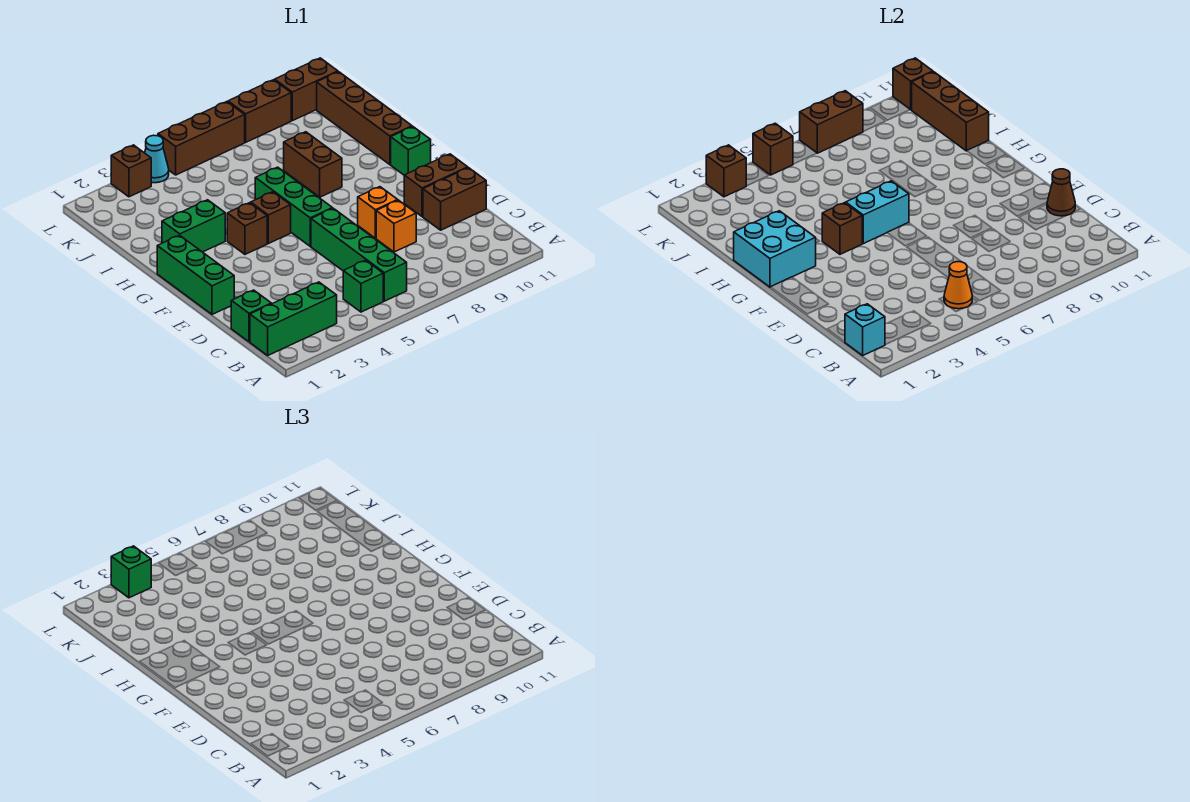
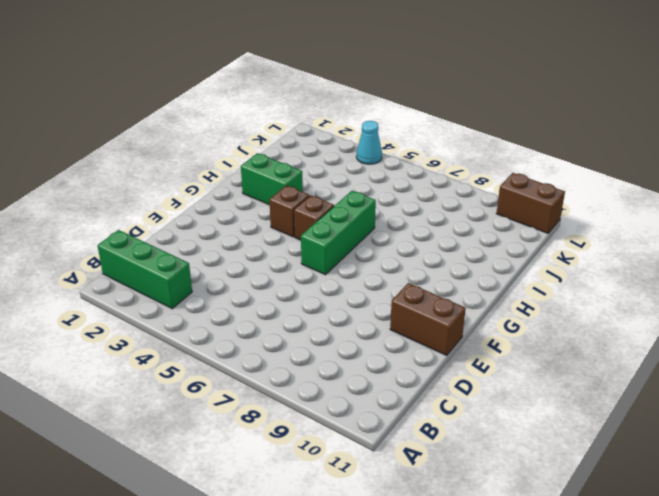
none -> green 1x1 brick [343,260,383,312]
none -> green 1x4 brick [311,208,407,301]
none -> green 1x1 brick [231,290,271,342]
none -> orange 1x1 brick [376,200,416,252]

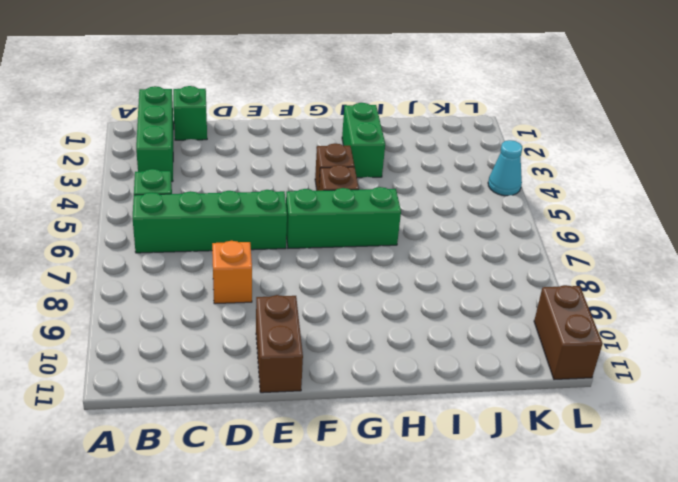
none -> brown 1x2 brick [423,168,486,230]
none -> green 1x3 brick [157,235,234,314]
none -> orange 1x1 brick [358,187,398,238]
none -> green 1x1 brick [391,127,431,175]

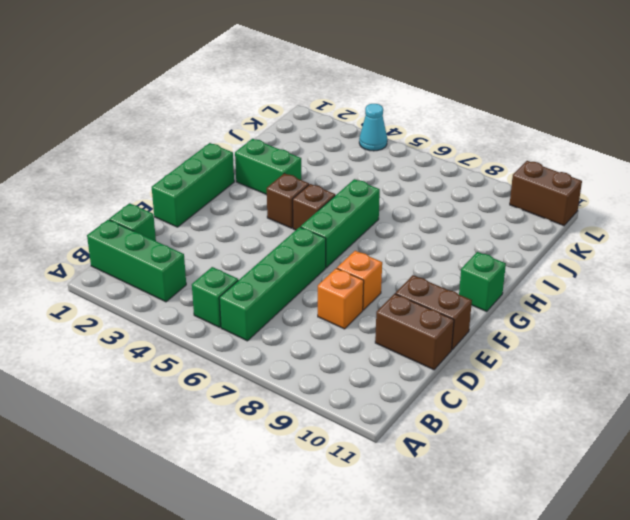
none -> brown 1x2 brick [284,132,342,197]
none -> brown 1x4 brick [317,72,412,165]
none -> brown 1x1 brick [111,145,151,197]
none -> brown 1x3 brick [158,102,245,175]

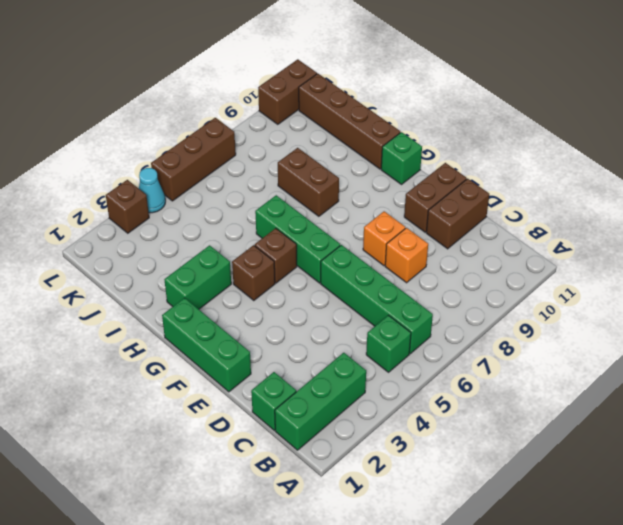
none -> brown 1x2 brick [228,80,291,142]
none -> cyan 1x1 brick [845,304,885,355]
none -> orange 1x1 cone [944,262,972,309]
none -> brown 1x1 cone [1047,169,1075,216]

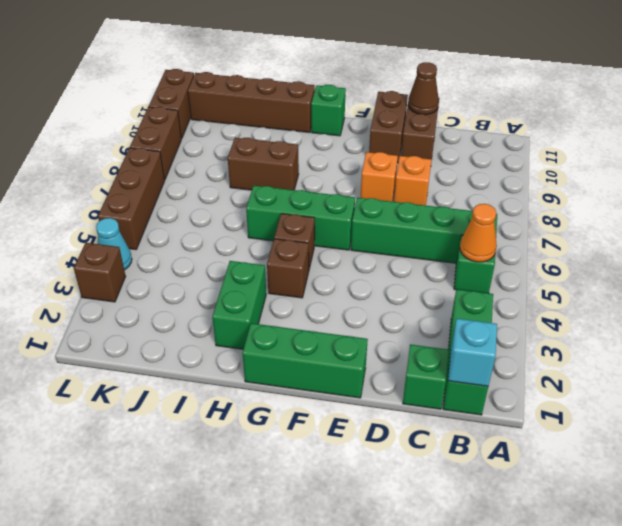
none -> cyan 2x2 brick [734,211,816,287]
none -> brown 1x1 brick [822,203,862,254]
none -> cyan 1x2 brick [846,181,909,244]
none -> brown 1x3 brick [912,72,989,151]

